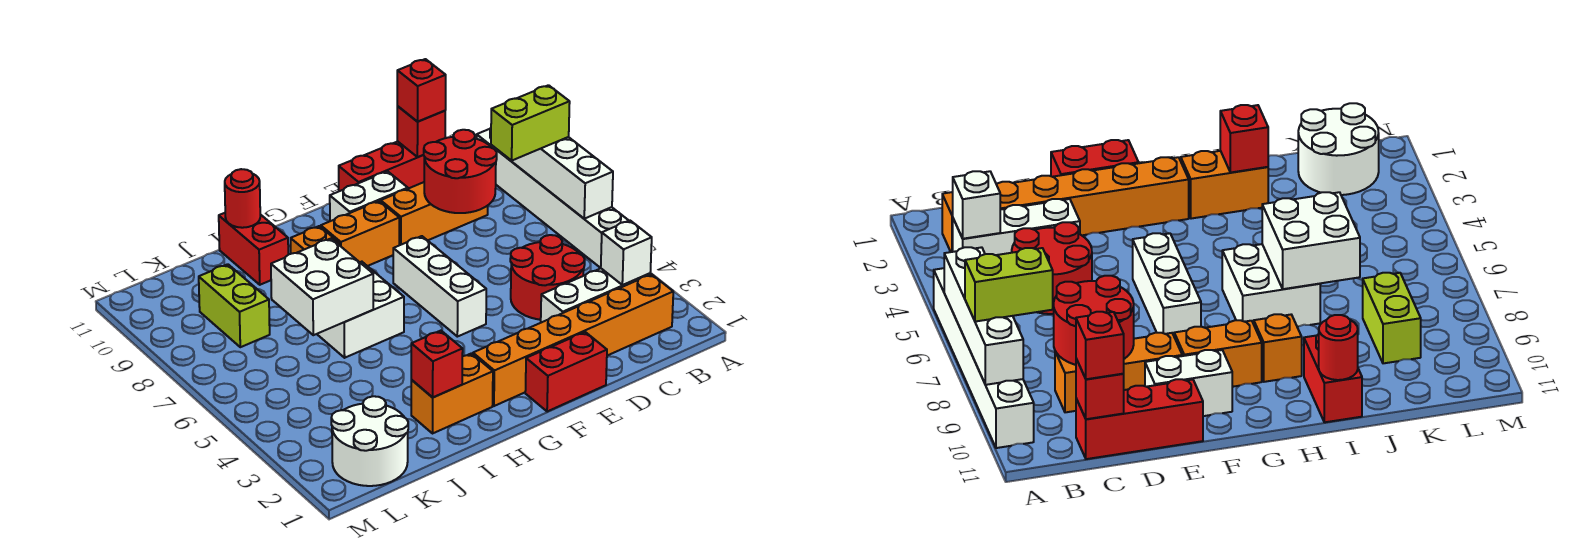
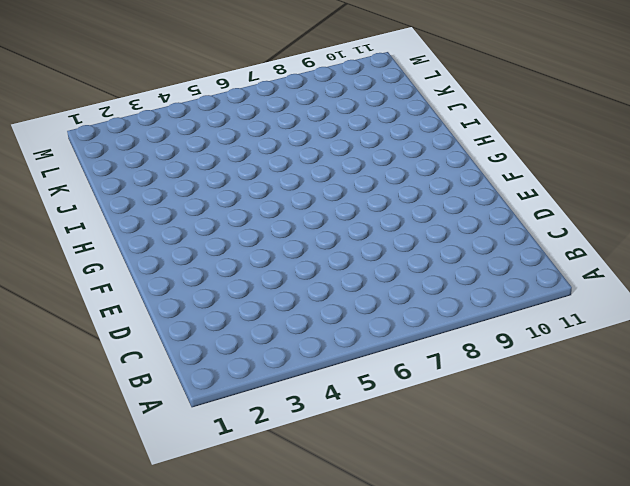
none -> white 1x6 brick [477,129,629,268]
none -> orange 1x6 brick [473,274,673,406]
none -> white 1x3 brick [541,268,650,323]

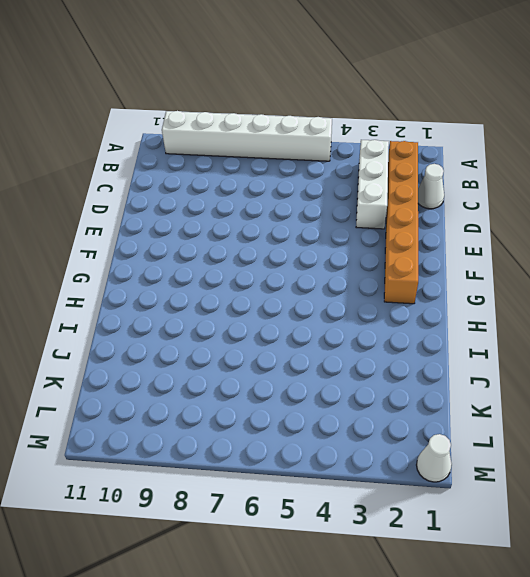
white 1x1 cone [418,164,444,209] -> none
white 1x1 cone [417,434,452,482] -> none
none -> red 2x2 round brick [510,235,585,320]
none -> orange 1x3 brick [381,182,488,245]
none -> red 1x3 brick [339,141,424,191]

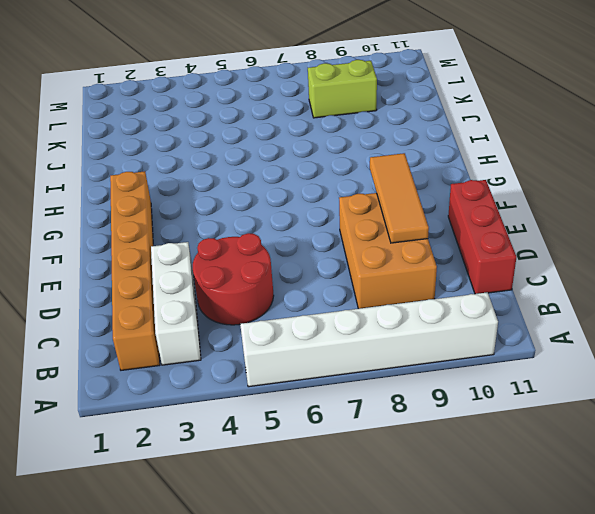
orange 2x3 brick [339,193,437,309] -> orange 1x3 brick [381,182,488,245]
orange 1x3 tile [370,153,429,243] -> red 2x2 round brick [424,130,497,213]
none -> red 1x2 brick [525,332,607,412]
none -> white 1x2 brick [330,171,408,221]
none -> white 1x3 brick [393,236,486,337]

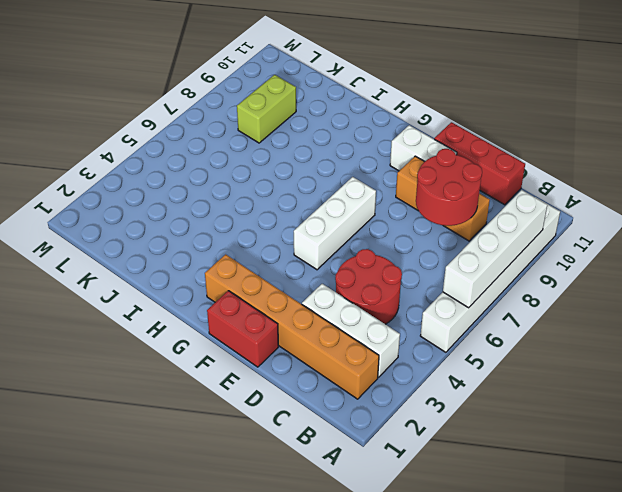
none -> orange 1x2 brick [321,201,399,266]
none -> orange 1x2 brick [411,353,493,434]
none -> white 2x2 brick [317,262,404,358]

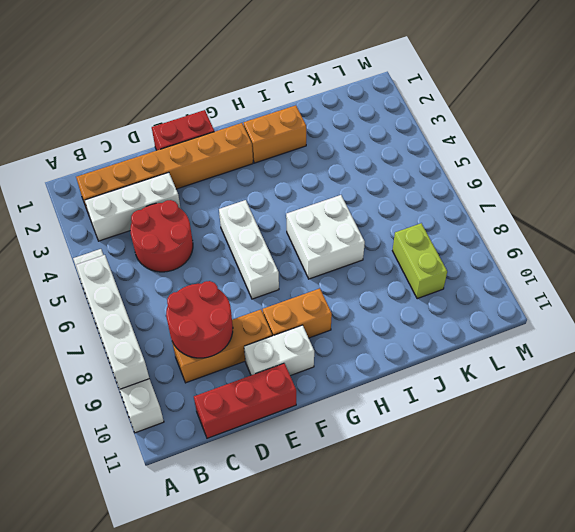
none -> orange 1x1 brick [291,226,339,254]
none -> red 1x2 brick [219,213,288,285]
none -> white 2x2 round brick [331,396,408,486]

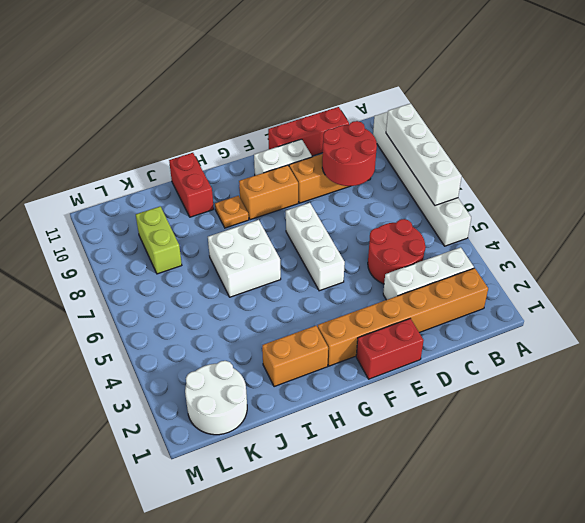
orange 1x1 plate [215,196,249,228] -> orange 1x1 brick [291,226,339,254]
none -> white 1x1 brick [601,220,652,285]
none -> red 1x1 brick [397,106,445,157]
none -> red 1x1 brick [411,331,463,397]

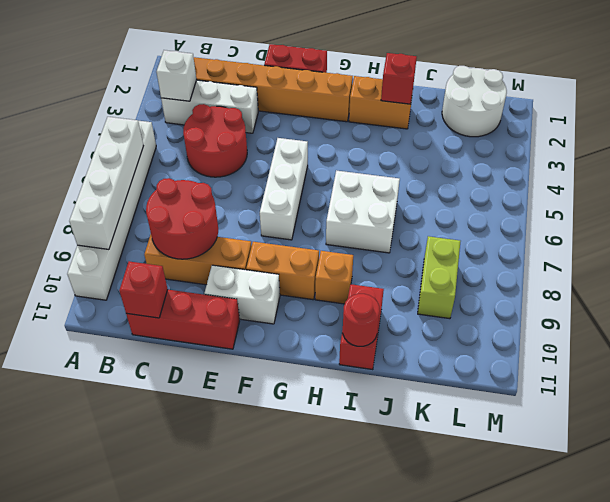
none -> white 2x2 brick [271,239,373,335]
none -> lime 1x2 brick [491,85,570,160]
none -> red 1x1 brick [397,59,446,122]

